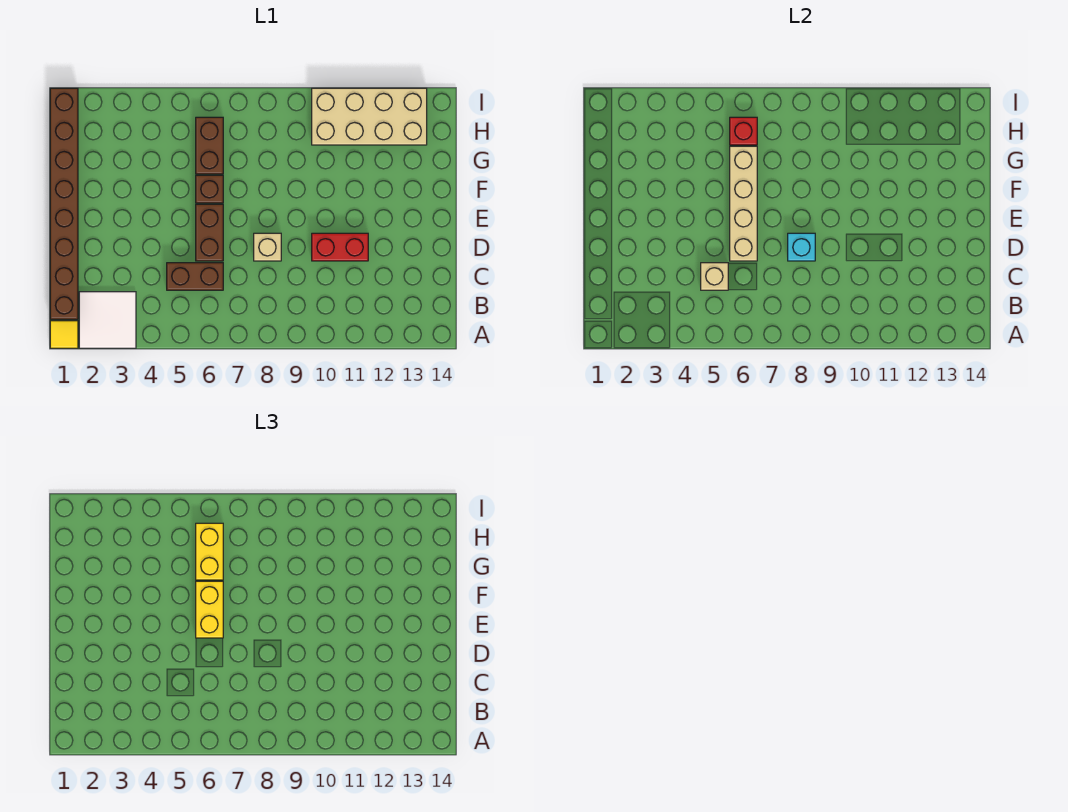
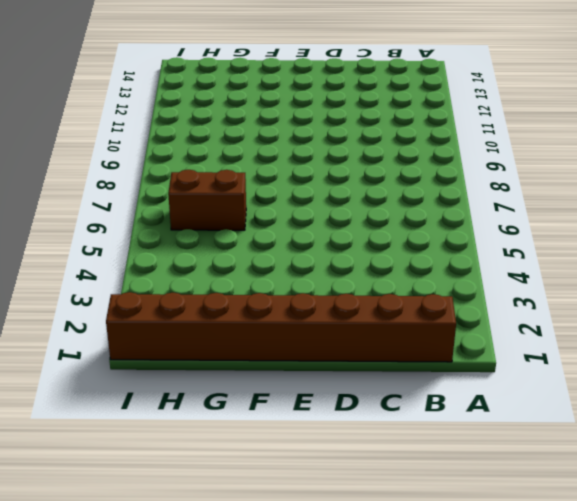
none -> yellow 1x1 tile [50,321,78,348]
none -> white 2x2 tile [79,292,136,348]
none -> brown 1x2 brick [167,263,223,290]

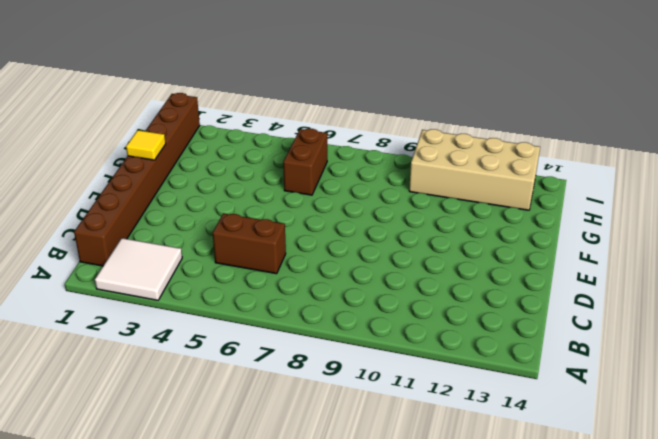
yellow 1x1 tile [126,130,166,160] -> yellow 1x1 tile moved to [50,321,78,348]
none -> brown 1x2 brick [196,204,223,261]
none -> tan 1x1 brick [254,233,281,261]
none -> red 1x2 brick [312,233,368,261]

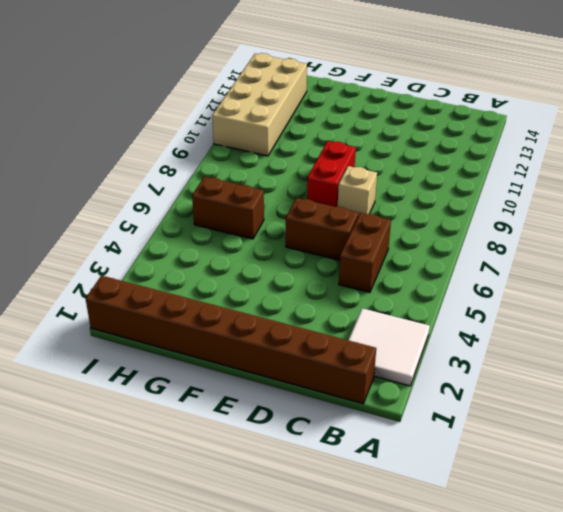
red 1x2 brick [307,141,356,207] -> red 1x2 brick moved to [312,233,368,261]
none -> yellow 1x1 tile [50,321,78,348]
none -> brown 1x1 brick [196,175,223,203]
none -> tan 1x1 brick [701,263,728,290]

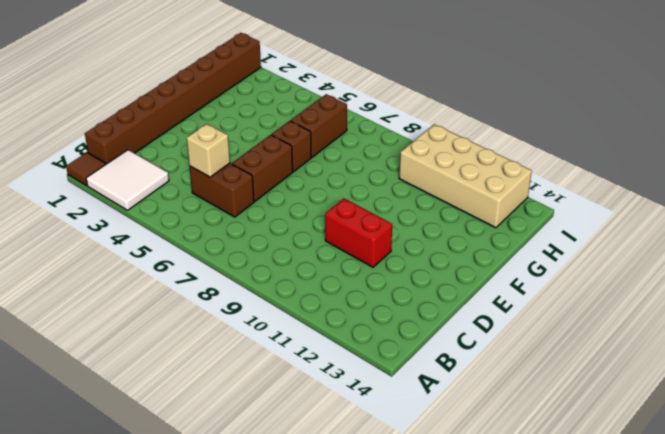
brown 1x1 tile [66,152,106,186] -> yellow 1x1 tile [50,321,78,348]
none -> tan 1x1 brick [254,233,281,261]
none -> tan 1x4 brick [730,146,757,261]
none -> cyan 1x1 brick [788,233,815,261]

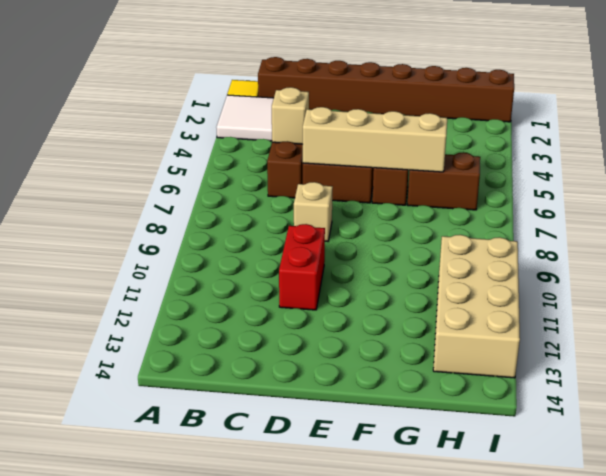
none -> cyan 1x1 brick [788,233,815,261]
none -> red 1x1 brick [730,117,757,145]
none -> yellow 1x2 brick [196,581,223,638]

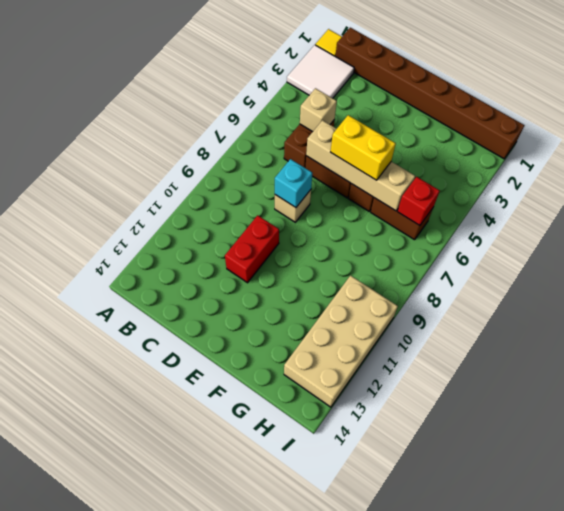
none -> yellow 1x2 brick [196,523,223,580]

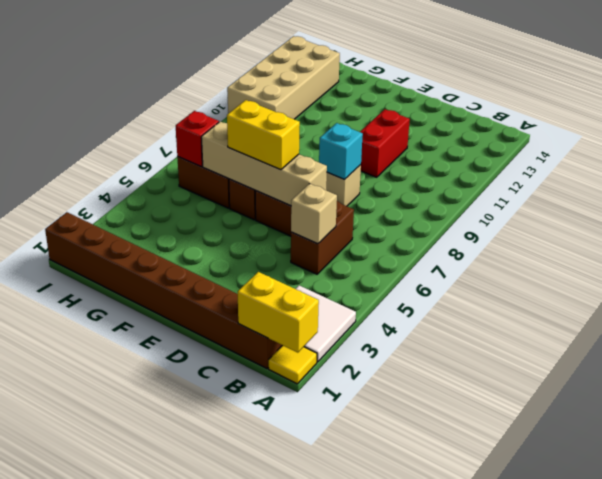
yellow 1x2 brick [238,272,319,353] -> yellow 1x2 brick moved to [196,523,223,580]

